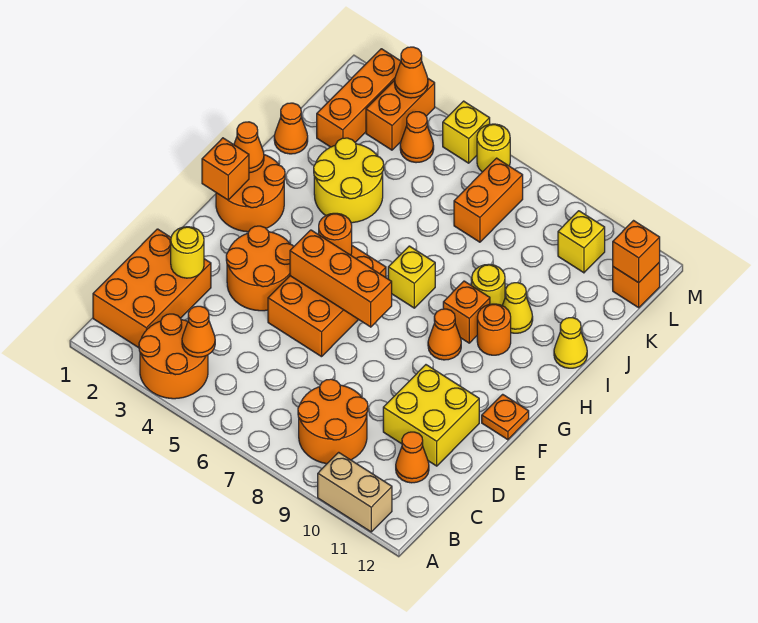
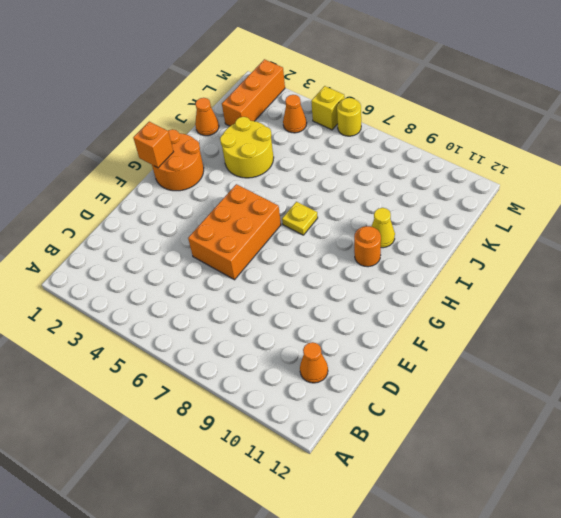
yellow 1x1 plate [282,202,318,235] -> yellow 1x1 brick [388,246,435,308]
none -> orange 2x2 round brick [139,314,208,399]
none -> tan 1x2 brick [318,452,392,532]
none -> orange 2x3 brick [93,229,211,348]
none -> orange 2x2 round brick [298,379,368,464]

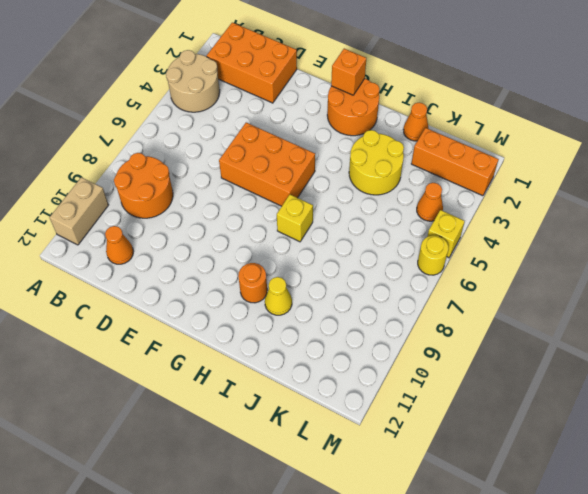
tan 2x2 round brick [166,50,220,112] -> orange 2x2 round brick [139,314,208,399]
none -> yellow 2x2 brick [383,365,479,466]
none -> orange 2x2 round brick [226,226,294,311]
none -> orange 1x1 plate [482,394,529,440]
none -> orange 1x1 cone [428,309,461,360]

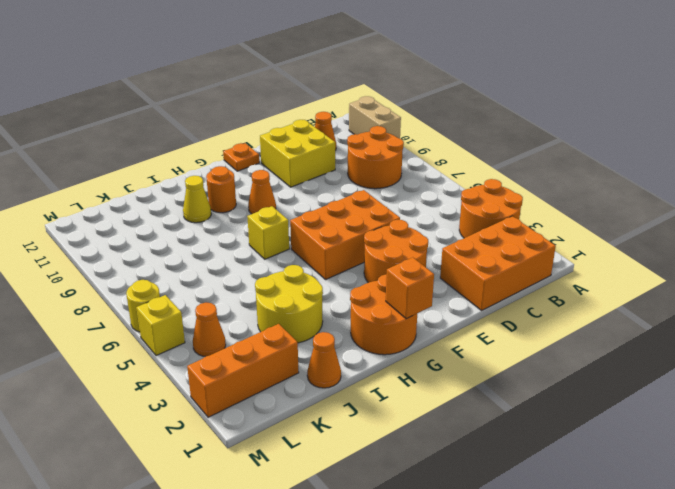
none -> orange 1x1 brick [443,281,490,343]
none -> yellow 1x1 round brick [471,264,505,305]
none -> yellow 1x1 cone [554,317,587,368]
none -> orange 1x2 brick [454,158,523,242]

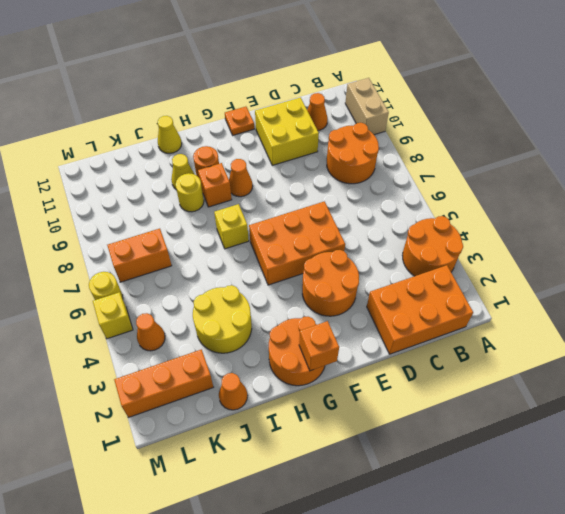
none -> orange 1x2 brick [366,79,435,150]
none -> yellow 1x1 brick [558,211,605,273]
none -> orange 1x1 brick [613,262,660,308]
none -> orange 1x1 cone [182,306,215,357]

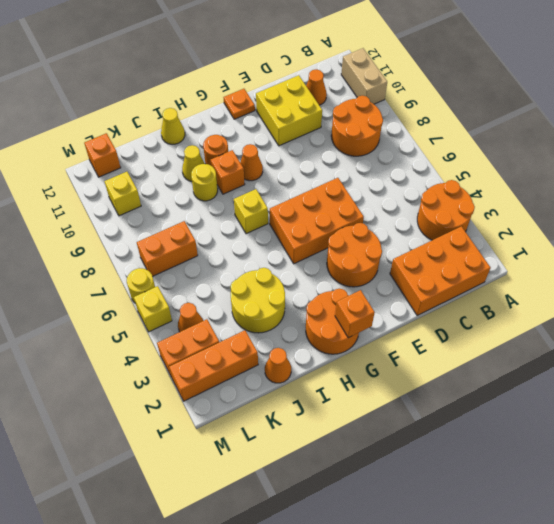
none -> orange 1x1 cone [182,306,215,357]
none -> yellow 1x1 round brick [171,227,204,278]
none -> orange 1x3 brick [290,230,392,327]
none -> orange 1x1 round brick [319,213,352,255]

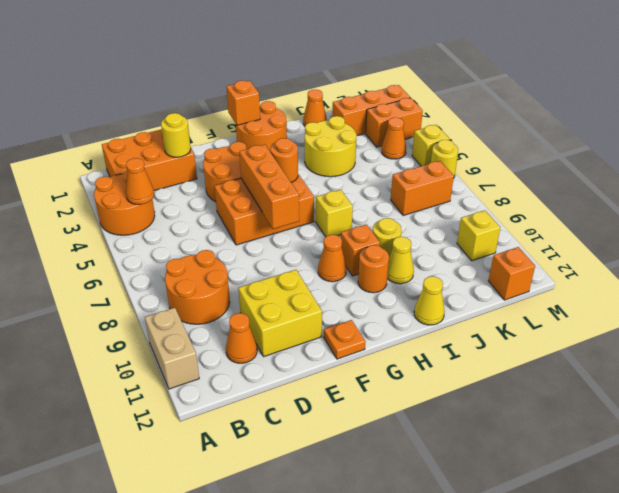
none -> orange 1x1 cone [234,122,264,173]
none -> orange 1x1 brick [613,221,660,283]
none -> orange 1x1 cone [395,47,428,98]

